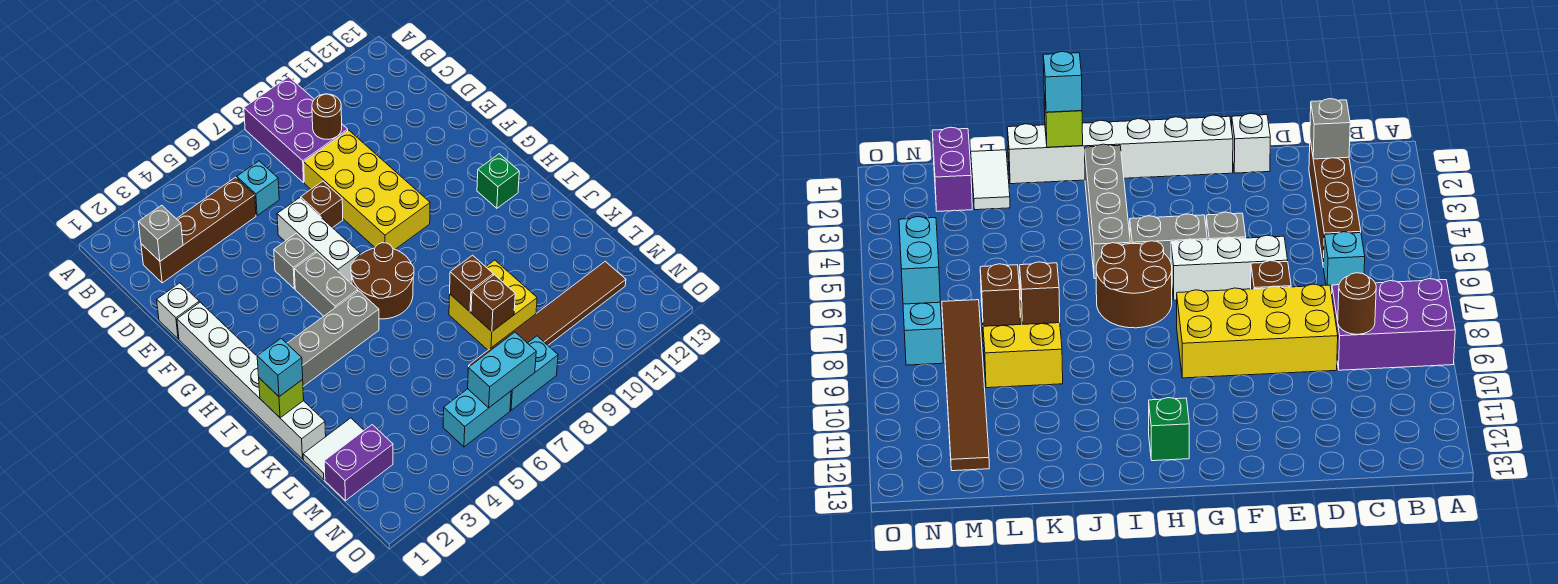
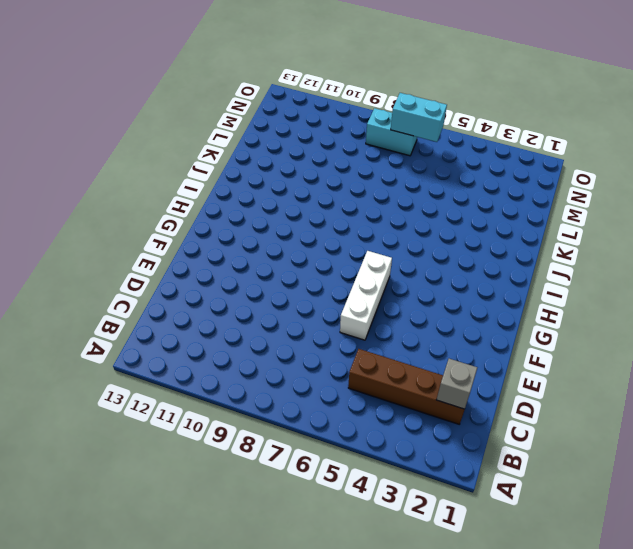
none -> purple 2x3 brick [244,77,348,182]
none -> cyan 1x1 brick [237,161,279,216]
none -> yellow 2x4 brick [304,130,430,249]

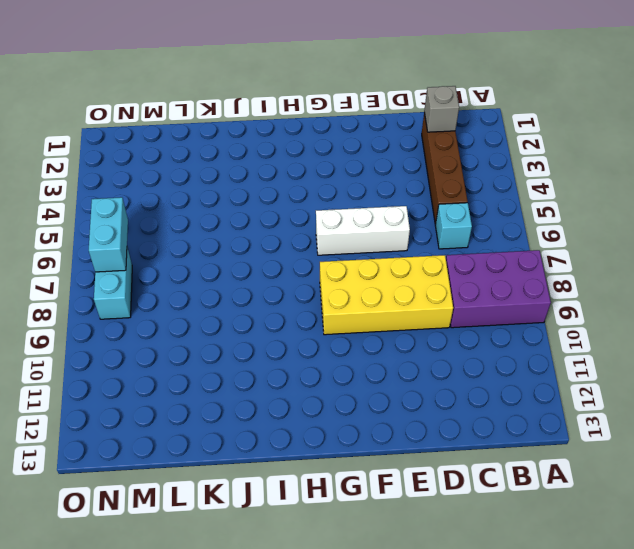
none -> white 1x1 brick [157,283,199,339]
none -> brown 1x1 brick [301,181,343,228]
none -> white 1x6 brick [177,302,326,459]

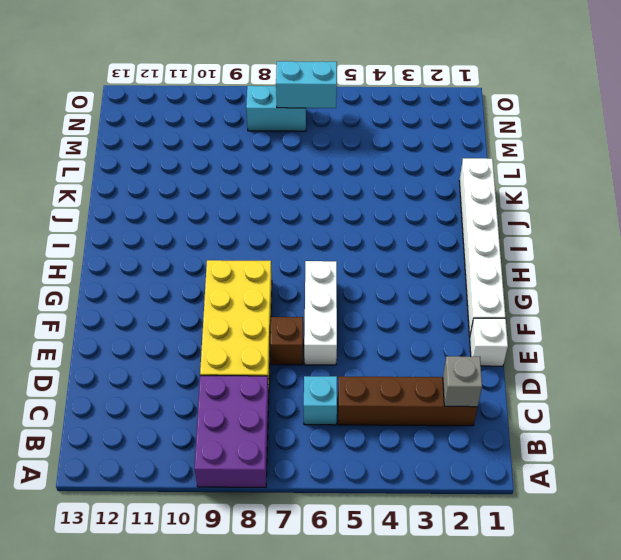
none -> grey 1x1 brick [274,233,316,289]
none -> grey 1x2 brick [294,253,358,316]
none -> brown 2x2 round brick [351,243,414,319]

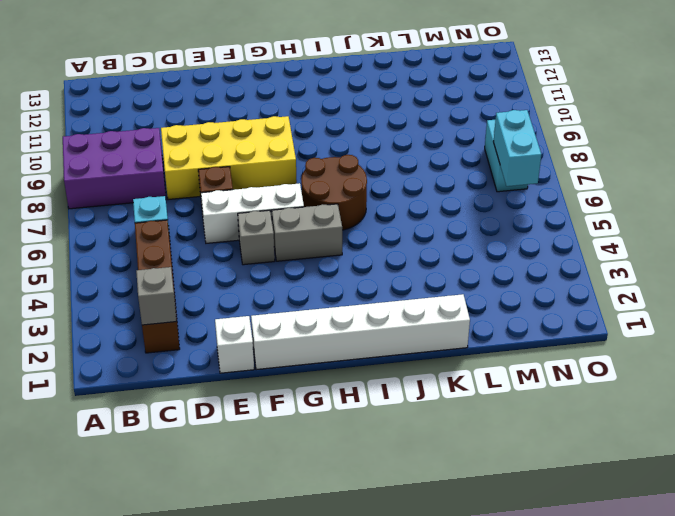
none -> green 1x1 brick [477,154,519,208]
none -> grey 1x4 brick [287,291,379,386]
none -> yellow 2x2 brick [449,260,537,350]

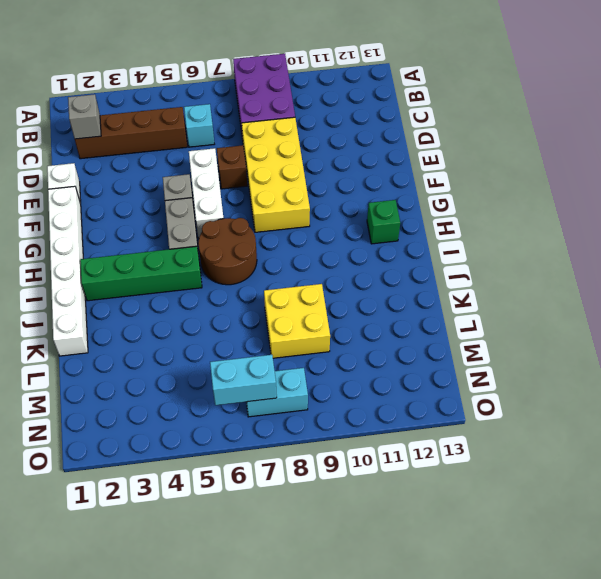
green 1x4 brick [80,246,202,301] -> grey 1x4 brick [287,291,379,386]
none -> white 1x2 tile [303,418,364,480]
none -> purple 1x2 brick [324,425,393,501]
none -> brown 1x6 tile [469,261,626,367]

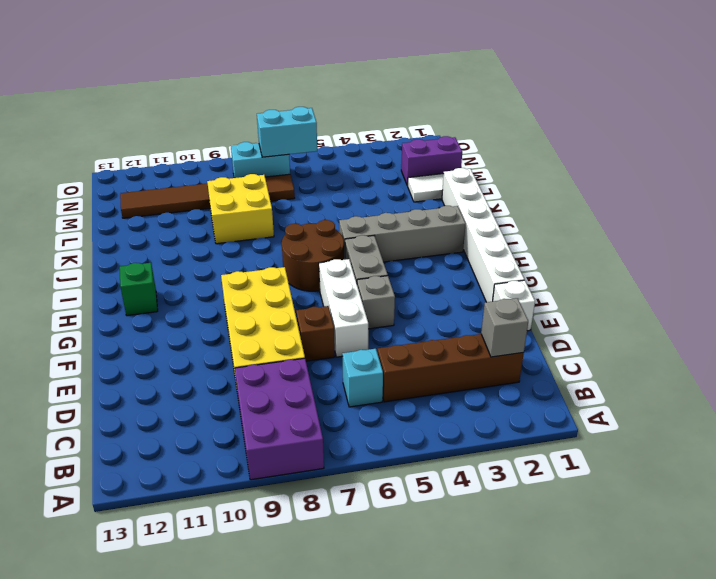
none -> cyan 1x2 brick [443,389,511,447]
none -> brown 1x1 round brick [312,94,342,139]
none -> lime 1x1 brick [259,378,304,418]

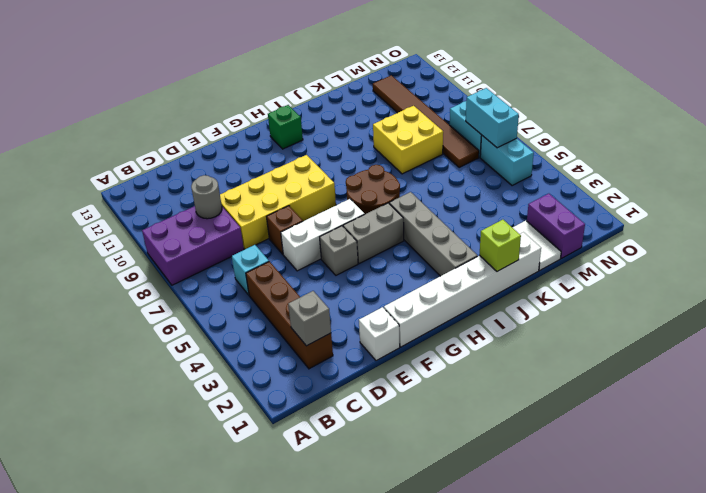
grey 1x1 round brick [191,175,222,219] -> brown 1x1 round brick [312,94,342,139]
none -> brown 1x1 brick [450,255,493,312]
none -> brown 1x1 brick [471,275,515,331]
none -> cyan 1x1 brick [257,338,303,397]

